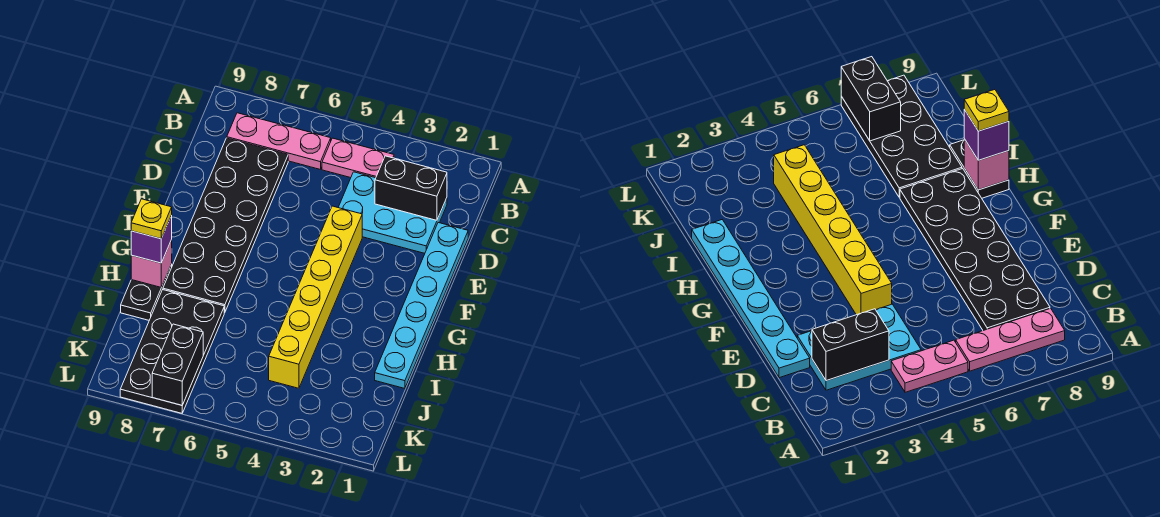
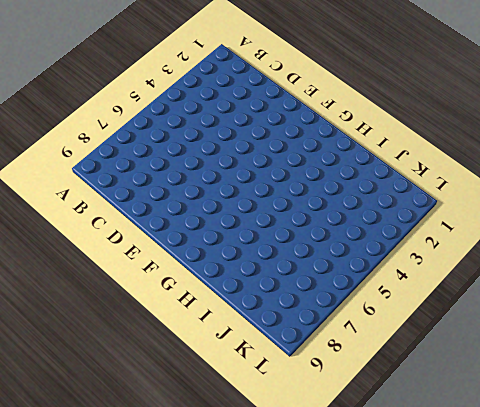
none -> pink 1x2 plate [322,138,394,178]
none -> pink 1x3 plate [227,113,331,169]
none -> cyan 2x3 plate [338,172,447,253]

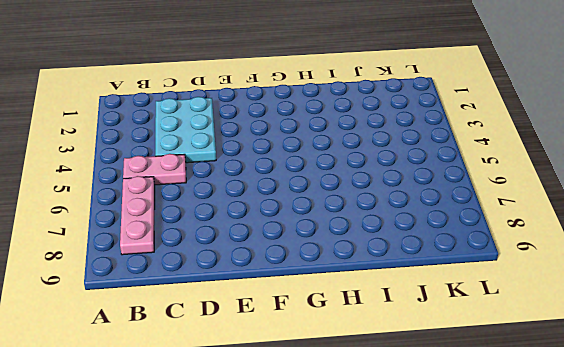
pink 1x2 plate [123,154,186,185] -> pink 1x2 plate turned to [322,138,394,178]
none -> black 2x6 plate [163,138,288,313]
none -> cyan 1x6 plate [375,223,468,388]
none -> yellow 1x6 brick [269,206,362,388]

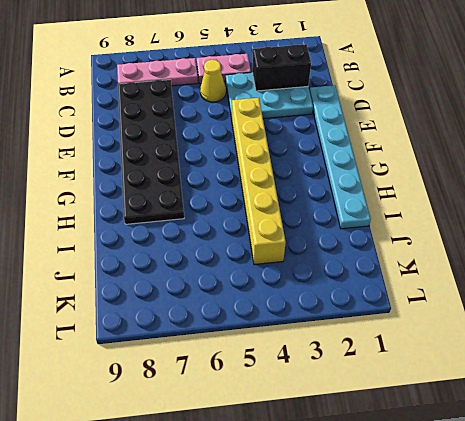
yellow 1x1 cone [200,60,226,102] -> none
none -> black 1x2 plate [121,264,172,320]
none -> black 2x4 plate [120,290,224,413]
none -> pink 1x1 brick [131,240,172,287]

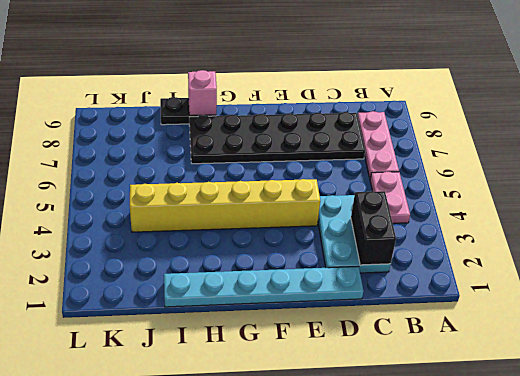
none -> black 2x4 plate [120,290,224,413]
none -> black 1x2 brick [152,324,203,405]
none -> purple 1x1 brick [131,215,172,263]

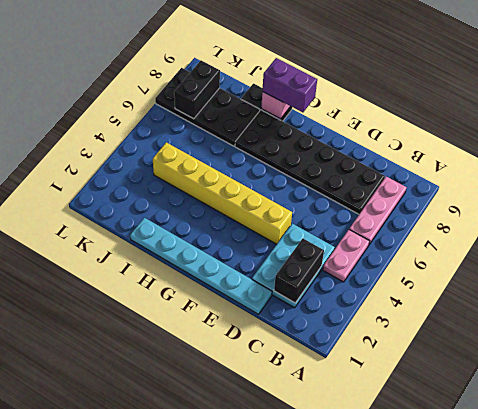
purple 1x2 brick [262,58,317,112] -> purple 1x1 brick [131,215,172,263]
black 1x2 brick [174,60,220,119] -> black 1x2 brick turned to [152,324,203,405]
none -> yellow 1x1 plate [131,199,172,239]

